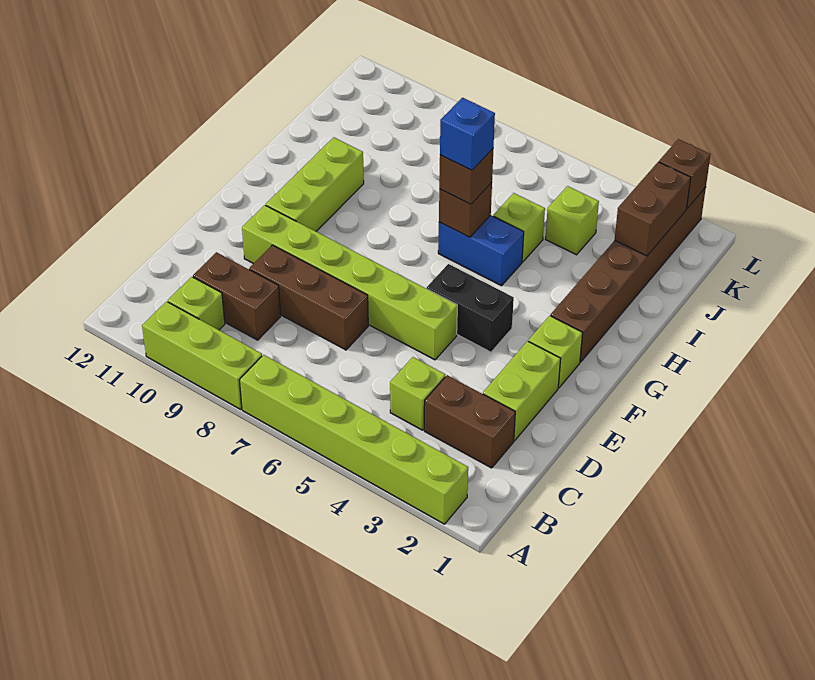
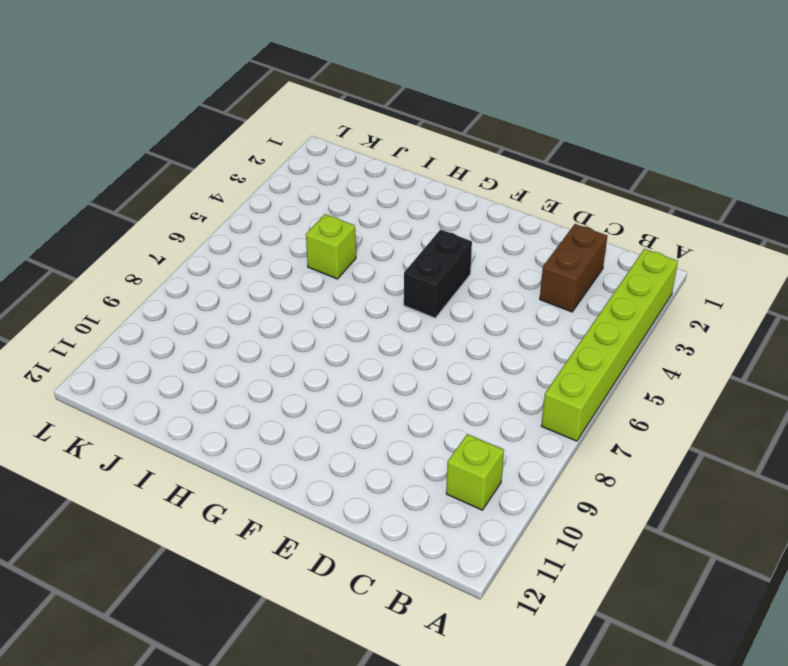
none -> lime 1x3 brick [142,302,262,409]
none -> lime 1x1 brick [390,357,445,430]
none -> brown 1x2 brick [193,252,281,340]

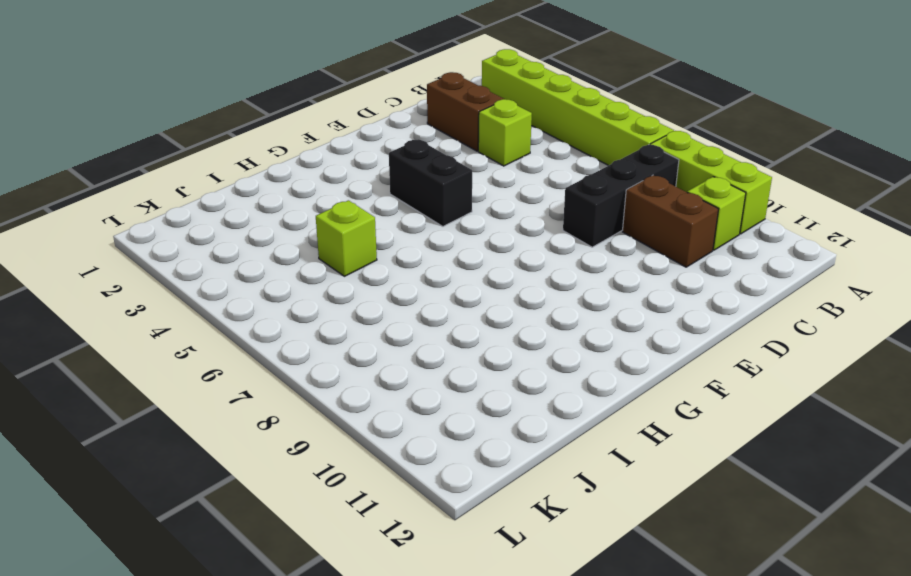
black 1x3 brick [563,145,679,247] -> brown 1x3 brick [249,245,368,350]
none -> lime 1x2 brick [483,341,561,441]
none -> lime 1x6 brick [242,205,457,360]
none -> lime 1x1 brick [528,316,582,388]

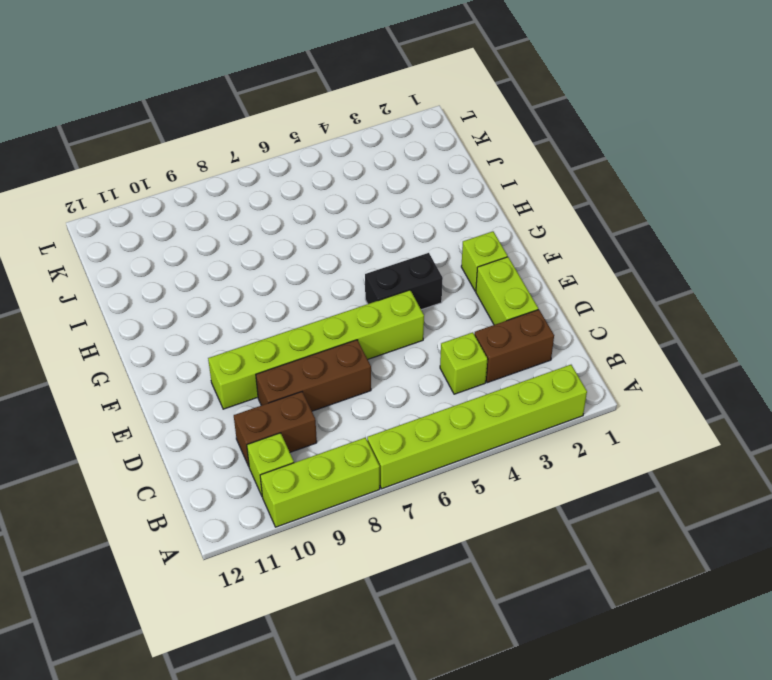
none -> lime 1x3 brick [266,137,364,231]
none -> brown 1x6 brick [551,188,706,362]
none -> blue 1x2 brick [438,215,524,286]

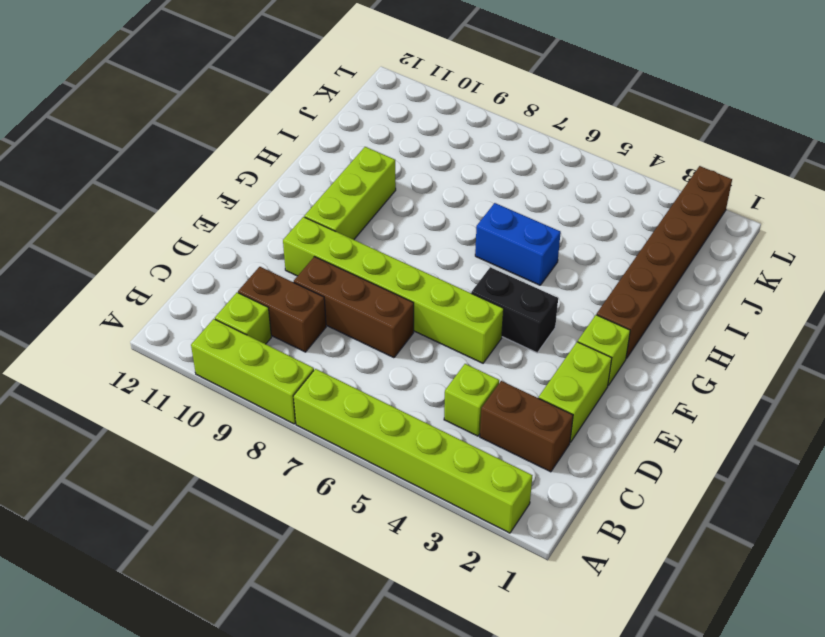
none -> lime 1x1 brick [493,193,545,262]
none -> lime 1x1 brick [545,186,599,255]
none -> brown 1x1 brick [439,183,492,237]

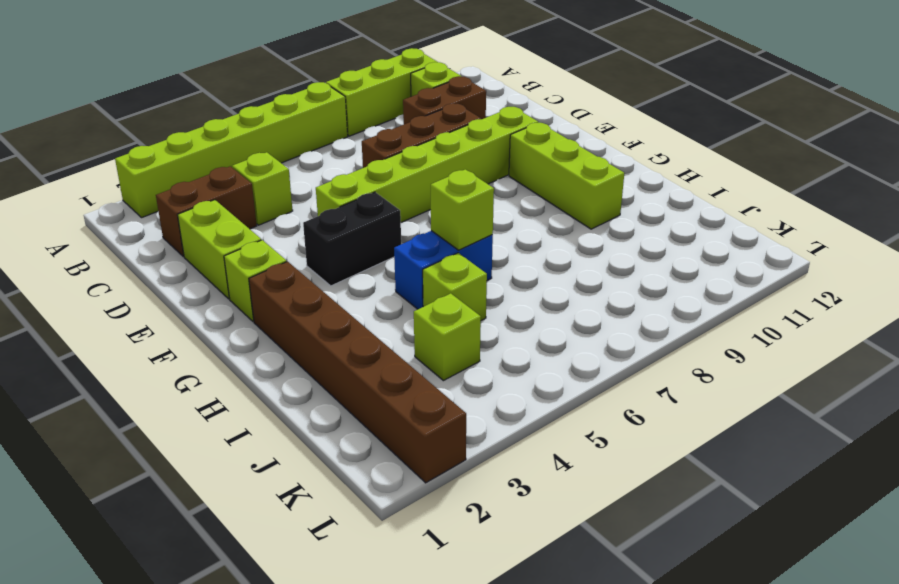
lime 1x1 brick [431,169,494,250] -> brown 1x1 brick [439,183,492,237]
none -> brown 1x2 brick [615,162,691,256]
none -> brown 1x1 brick [659,139,711,208]
none -> brown 1x1 brick [439,149,493,204]

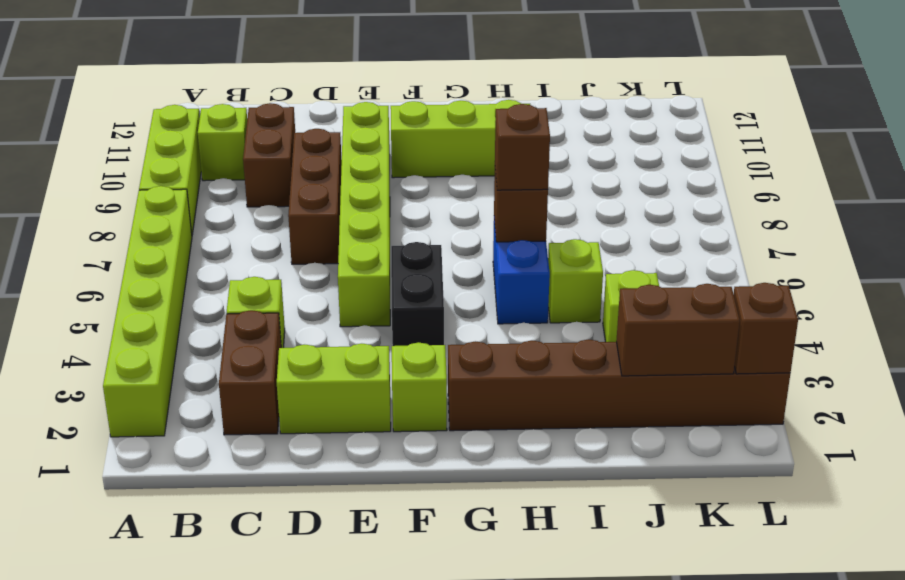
none -> blue 1x1 brick [440,98,495,170]

